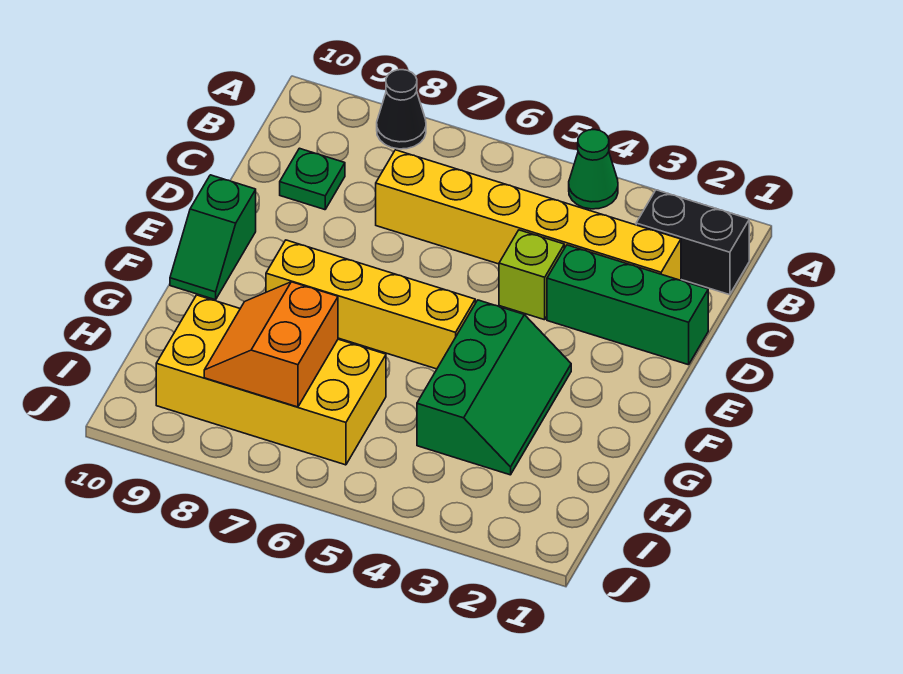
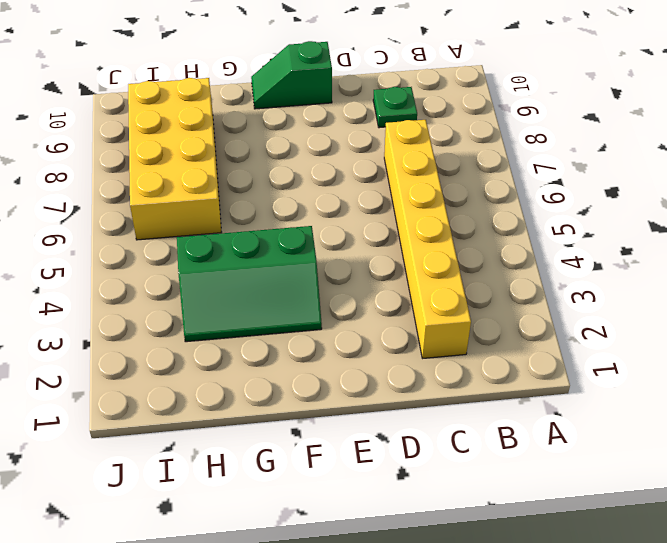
none -> green 1x1 cone [569,130,618,209]
none -> black 1x1 cone [377,70,426,149]
none -> black 1x2 brick [636,190,749,295]

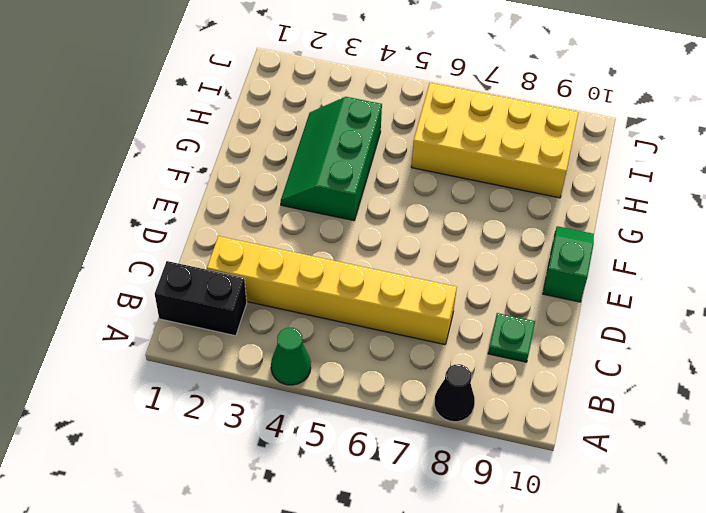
none -> green 1x3 brick [547,245,708,365]
none -> lime 1x1 brick [499,230,564,320]
none -> yellow 1x4 brick [266,240,475,369]

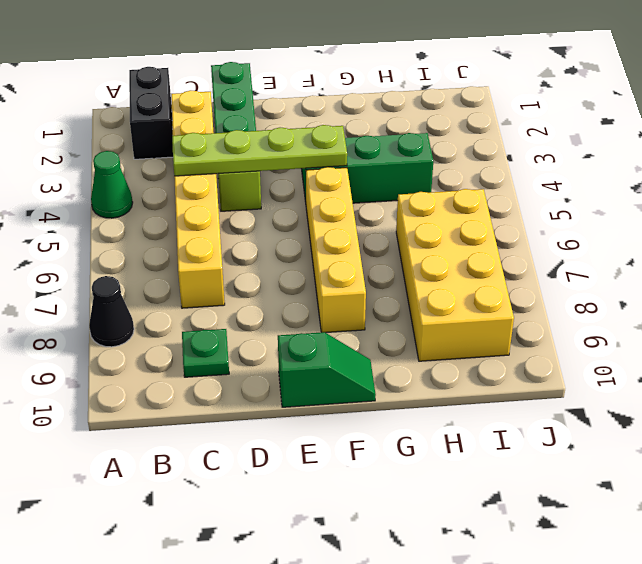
lime 1x4 plate [172,125,347,176] -> none
none -> orange 2x2 slope [204,282,338,407]

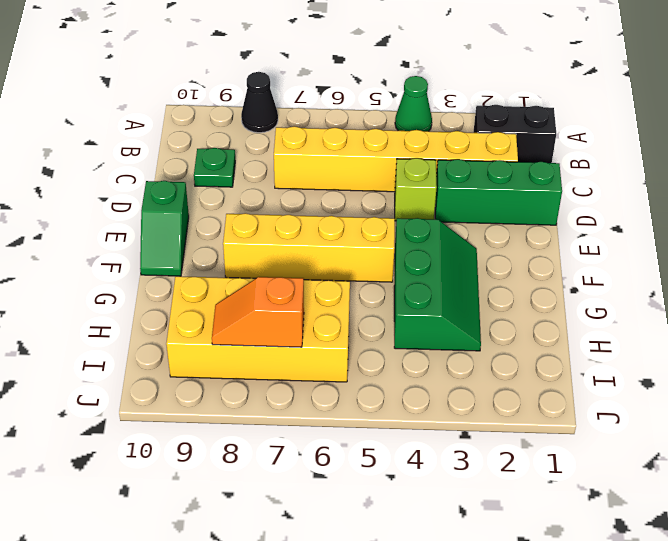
orange 1x2 slope [212,277,304,347] -> orange 2x2 slope [204,282,338,407]

